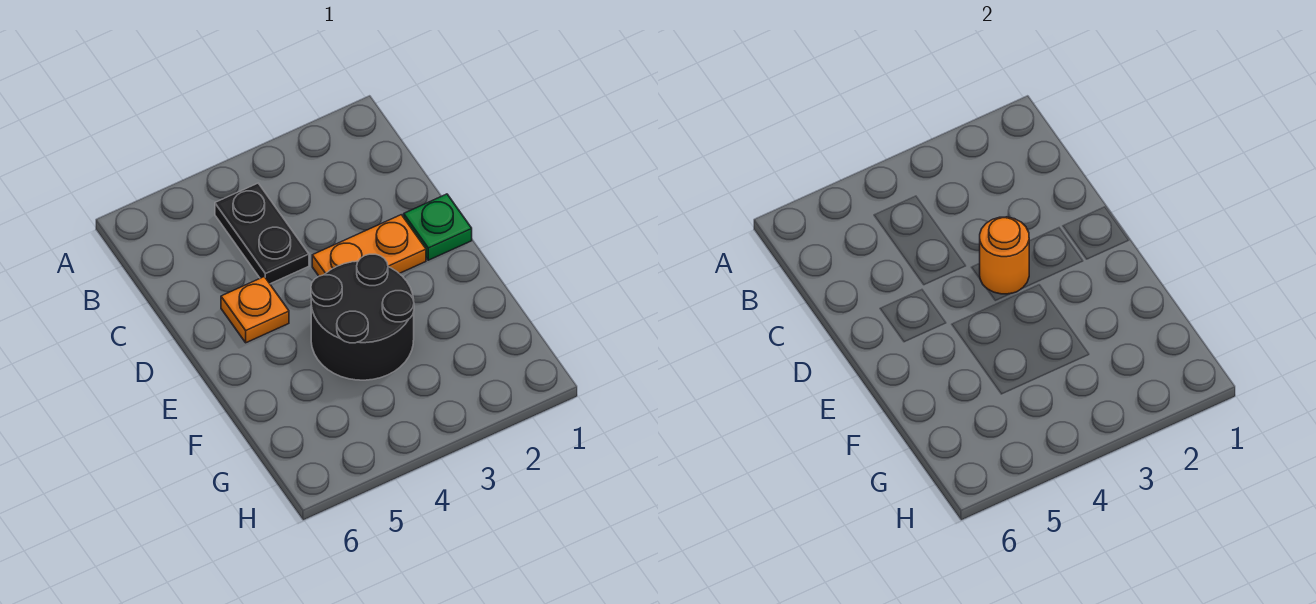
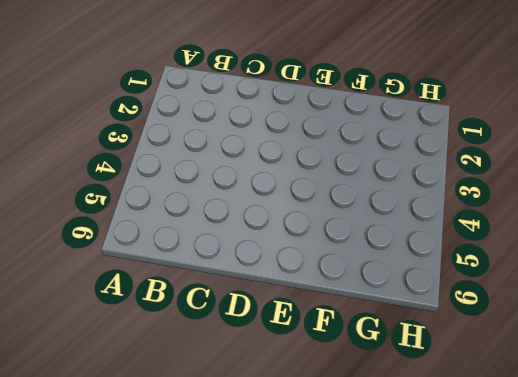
none -> black 1x2 plate [215,183,309,284]
none -> green 1x1 plate [404,194,472,260]

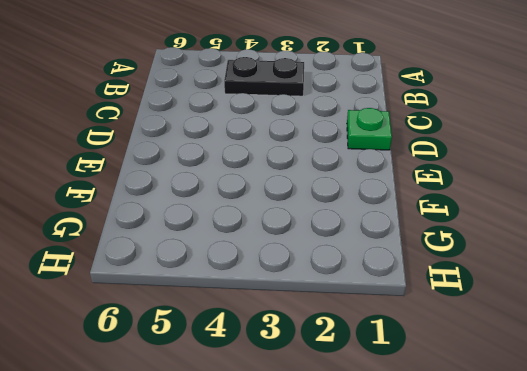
black 1x2 plate [224,57,304,96] -> black 1x2 plate turned to [215,183,309,284]
none -> orange 1x2 plate [312,215,426,276]
none -> orange 1x1 plate [221,277,289,343]

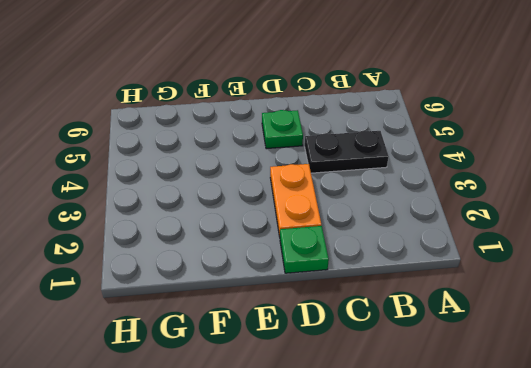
green 1x1 plate [262,110,303,149] -> orange 1x1 plate [221,277,289,343]
none -> black 2x2 round brick [311,254,414,380]
none -> orange 1x1 round brick [980,217,1029,294]

